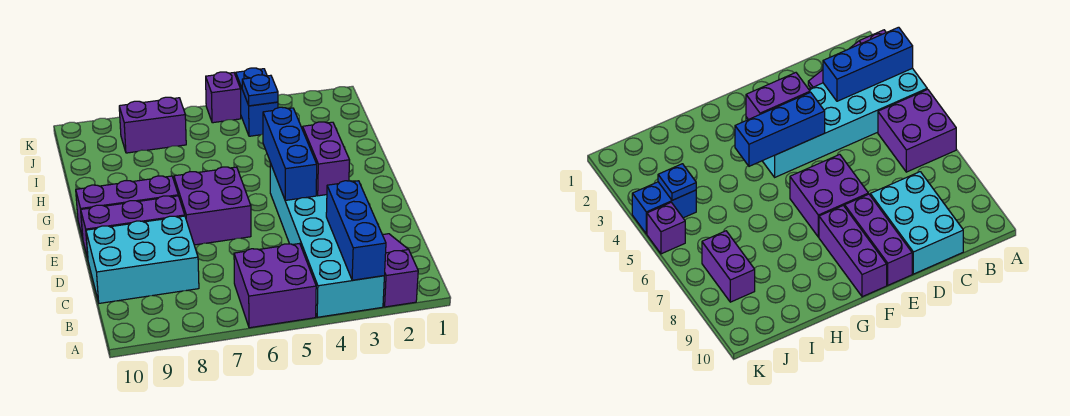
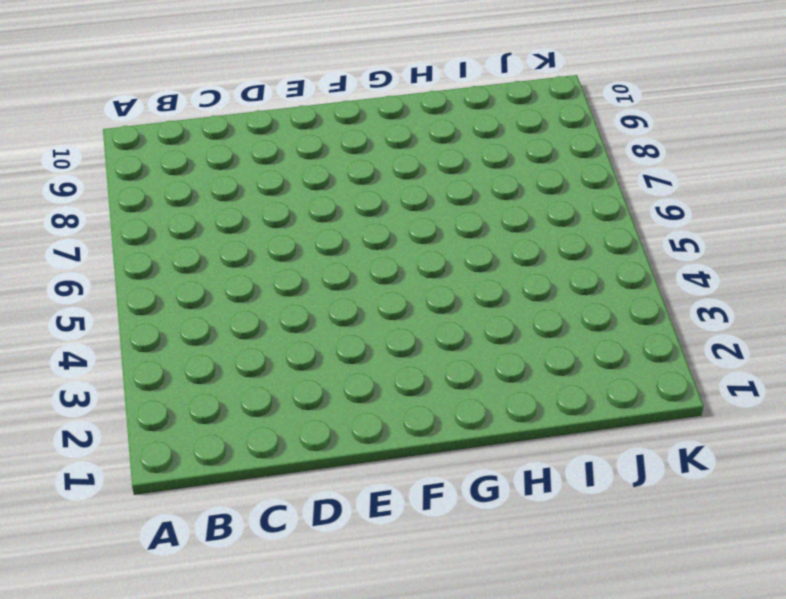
none -> purple 1x3 slope [383,234,418,307]
none -> cyan 2x6 brick [270,163,384,317]
none -> purple 2x2 brick [234,243,316,328]

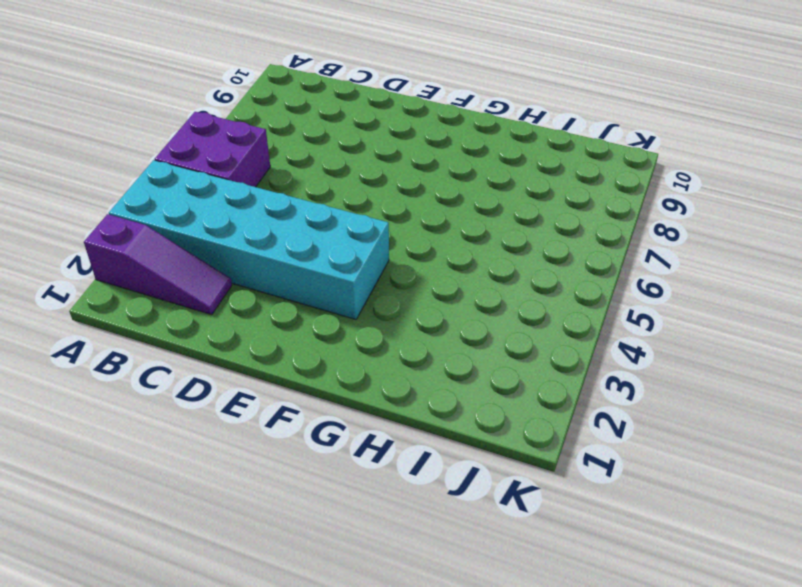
none -> cyan 2x3 brick [86,216,199,303]
none -> purple 2x2 brick [174,167,251,245]
none -> purple 1x3 brick [81,196,185,258]

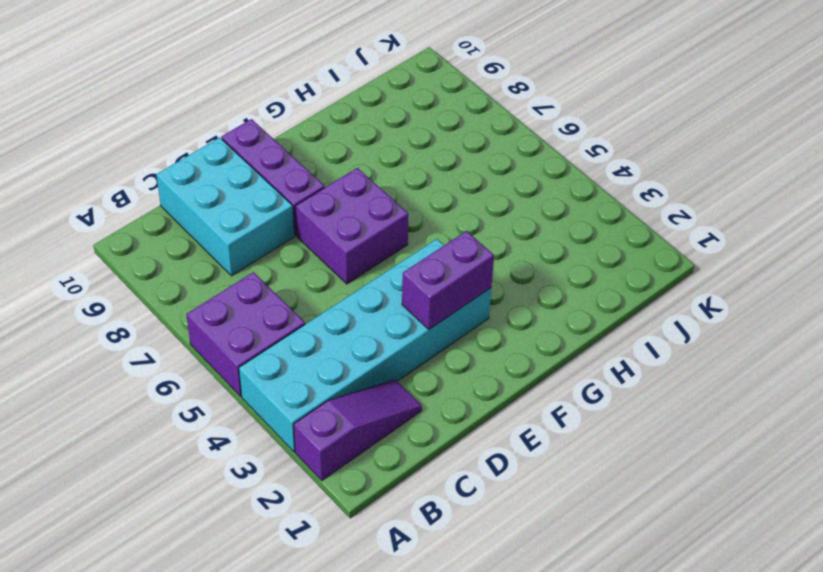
none -> purple 1x3 brick [76,176,178,238]
none -> blue 1x2 brick [236,68,278,136]
none -> purple 1x2 brick [119,97,186,153]

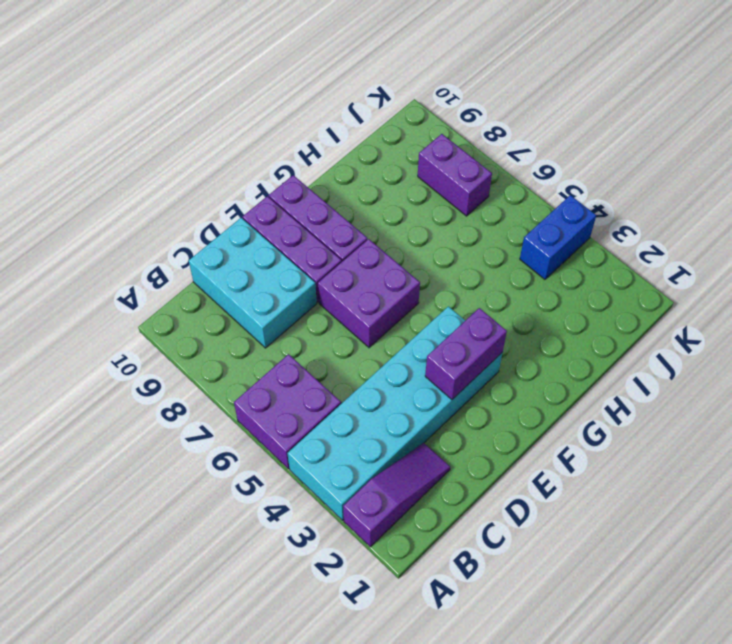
none -> purple 1x1 brick [206,72,241,123]
none -> blue 1x3 brick [326,181,386,280]
none -> blue 1x3 brick [263,107,317,200]

